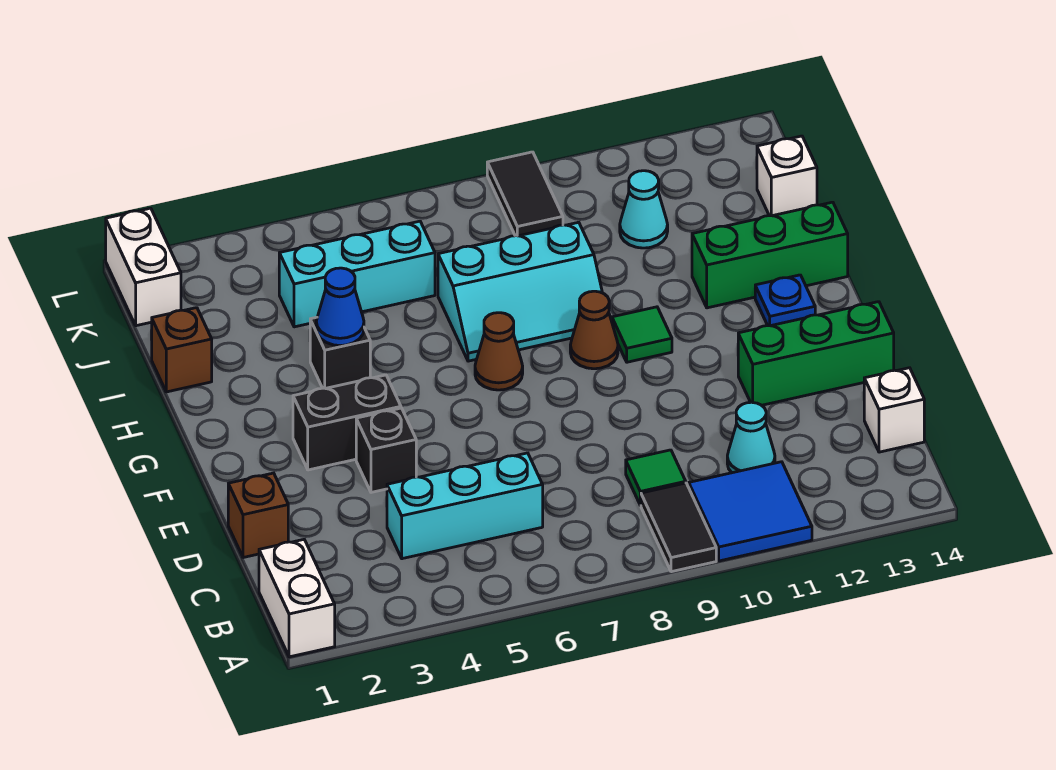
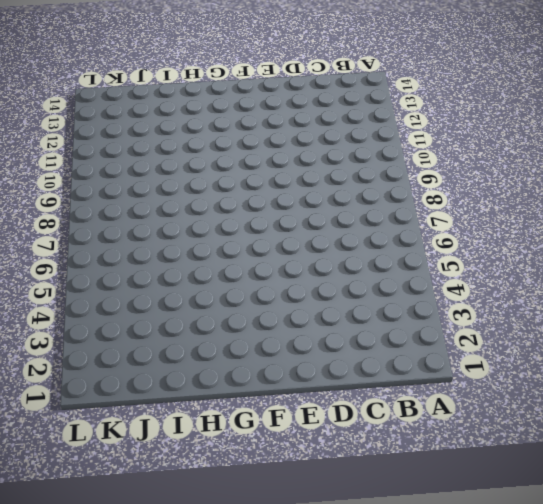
none -> white 1x2 brick [259,540,335,657]
none -> black 1x2 tile [641,483,716,572]
none -> blue 2x2 tile [689,462,812,561]

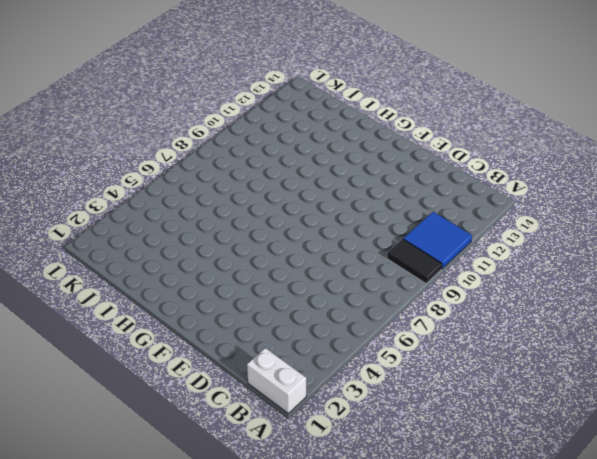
none -> cyan 1x3 brick [387,453,543,559]
none -> green 1x1 tile [626,450,686,505]
none -> cyan 1x1 cone [727,402,775,473]

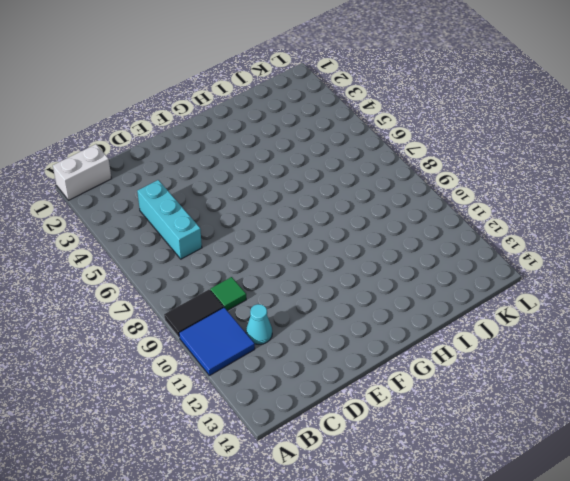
none -> white 1x1 brick [864,368,924,452]
none -> brown 1x1 brick [228,473,288,558]
none -> black 1x1 brick [356,408,416,492]

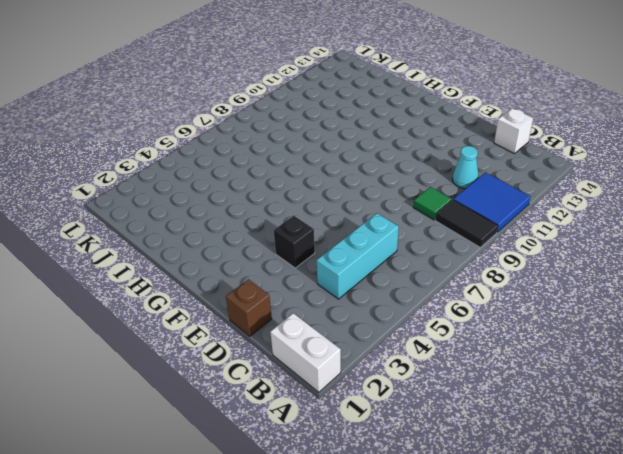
none -> green 1x3 brick [738,302,894,405]
none -> black 1x2 brick [293,375,401,470]
none -> brown 1x1 cone [475,313,523,390]

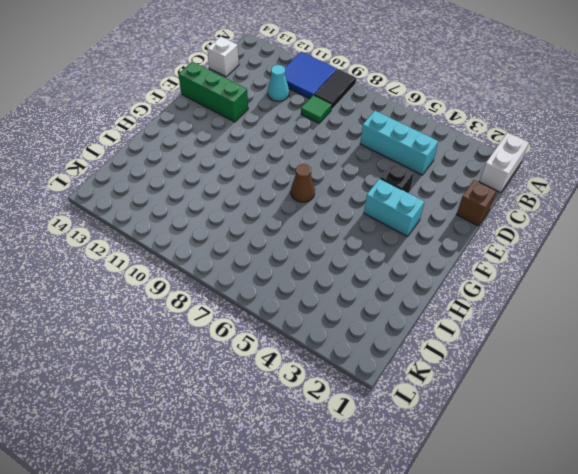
cyan 1x2 brick [364,178,424,236] -> black 1x2 brick [293,375,401,470]
none -> brown 1x1 cone [570,291,618,369]
none -> green 1x1 tile [612,307,672,362]
none -> blue 1x1 plate [755,275,815,326]

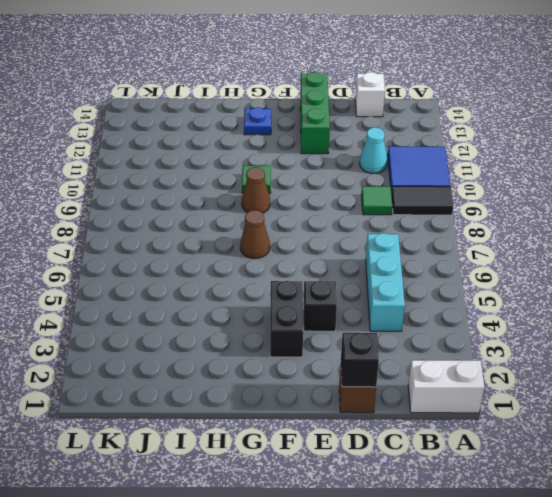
black 1x1 brick [341,333,379,387] -> black 1x1 brick moved to [310,317,370,388]
none -> cyan 2x3 slope [438,222,602,361]
none -> green 1x3 brick [692,202,848,308]
none -> brown 1x1 brick [151,308,212,392]

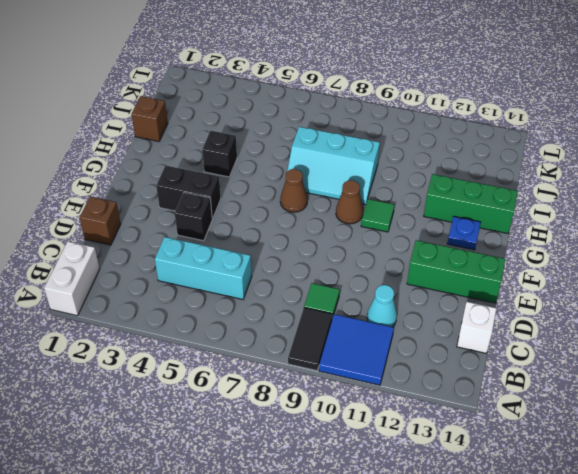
none -> cyan 1x3 brick [279,221,435,327]
none -> cyan 1x1 cone [620,171,668,248]
none -> white 1x1 brick [757,136,817,216]

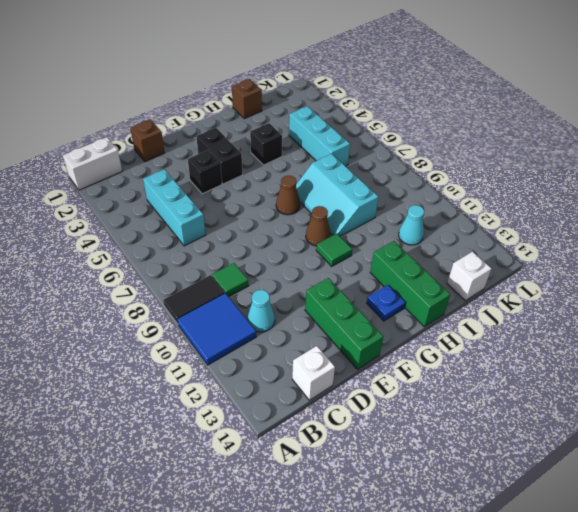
none -> white 1x2 brick [106,208,181,326]
none -> black 1x2 tile [487,152,563,236]
none -> blue 1x1 cone [316,268,364,346]

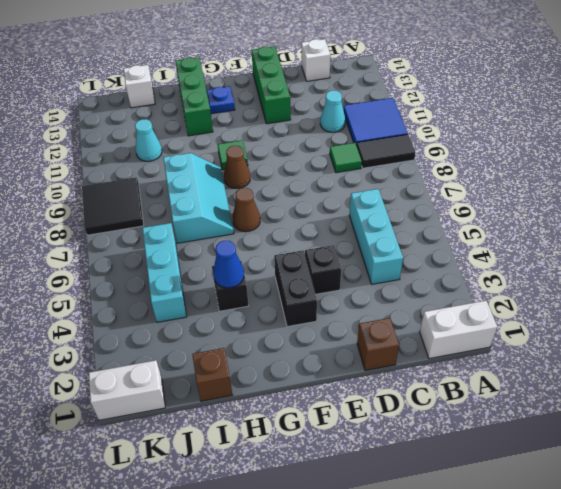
black 2x2 tile [82,177,144,235] -> black 1x2 tile [487,152,563,236]

